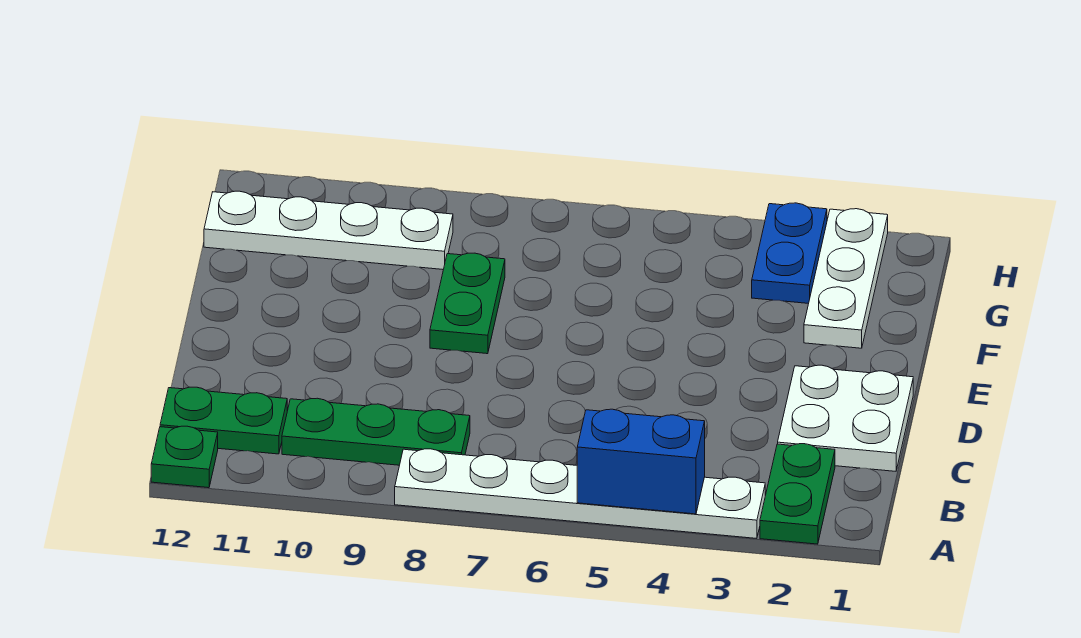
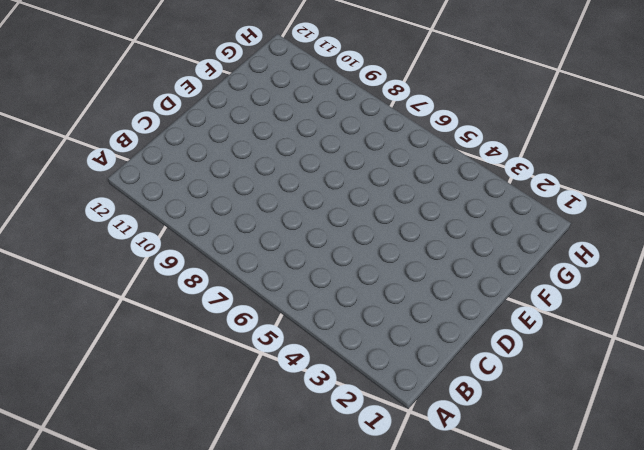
none -> green 1x2 plate [760,444,835,544]
none -> white 1x6 plate [395,449,765,538]

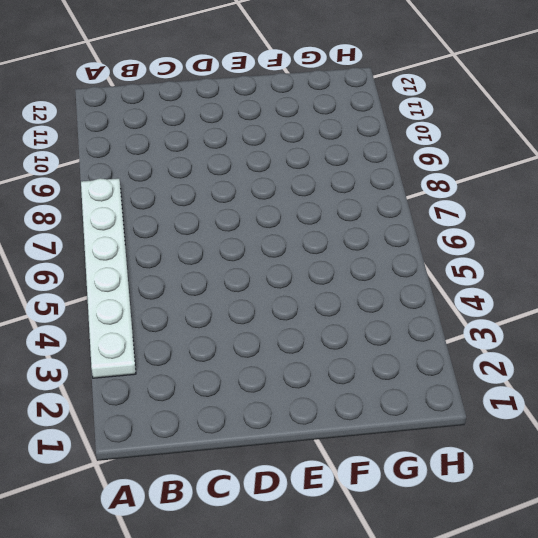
none -> green 1x2 plate [760,444,835,544]
none -> green 1x1 plate [151,426,218,488]

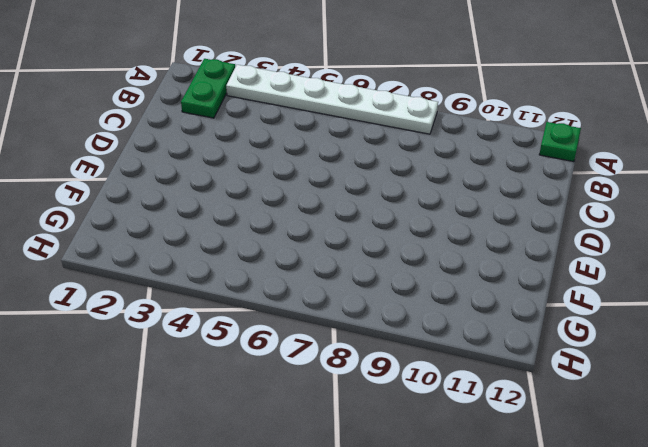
none -> green 1x3 plate [282,398,470,465]
none -> green 1x2 plate [160,387,287,454]

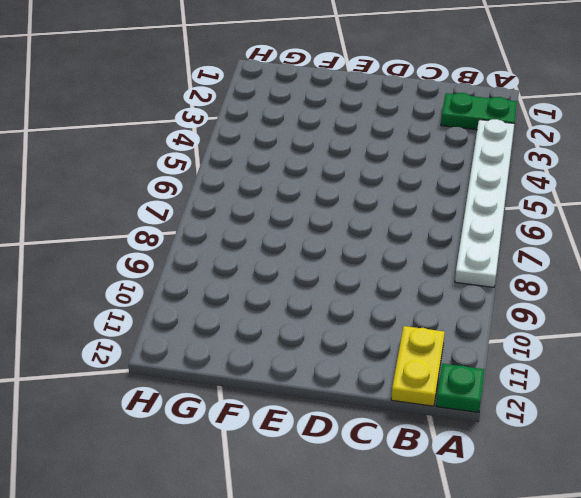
yellow 1x2 plate [391,326,445,406] -> green 1x2 plate [160,387,287,454]
none -> green 1x3 plate [282,398,470,465]
none -> white 2x2 plate [778,365,913,471]

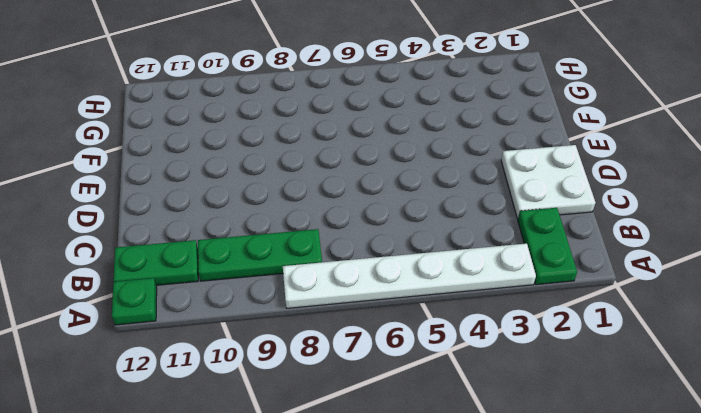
none -> green 1x2 plate [430,253,505,354]
none -> white 1x3 plate [804,209,888,348]

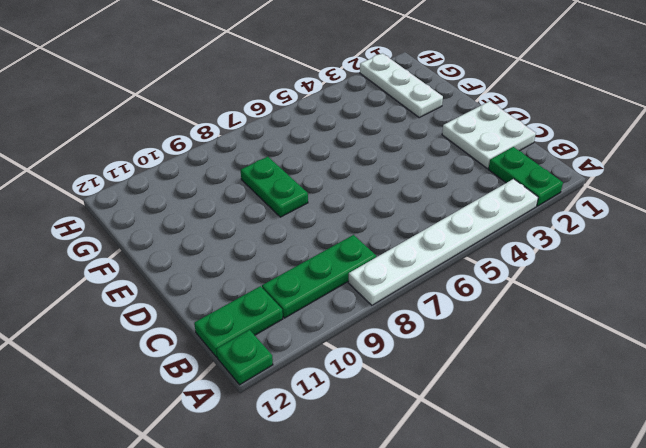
none -> blue 1x2 plate [752,203,827,303]
none -> white 1x4 plate [204,191,453,270]

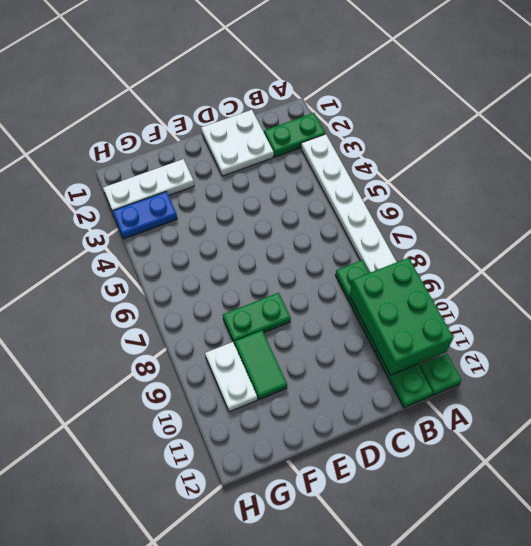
green 2x3 brick [349,258,453,375] -> none
green 1x2 tile [235,331,287,400] -> none
white 1x2 plate [205,342,257,412] -> white 1x4 plate [204,191,453,270]
none -> blue 1x2 brick [577,409,705,514]

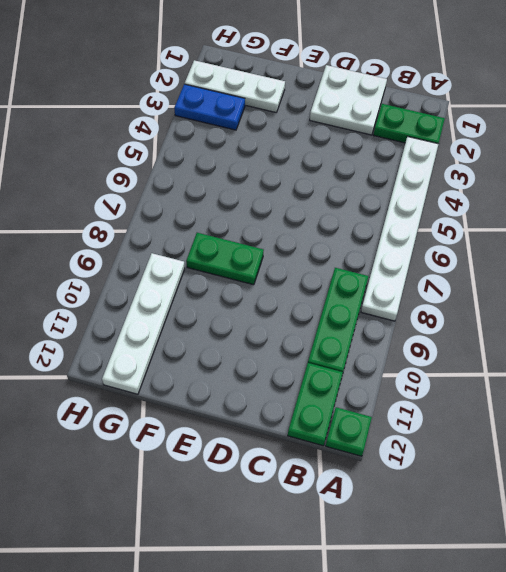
none -> blue 1x2 brick [577,409,705,514]

